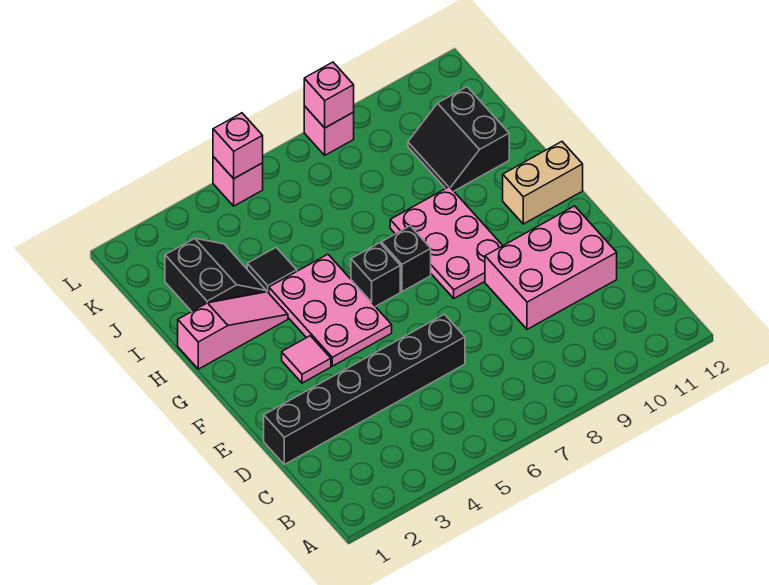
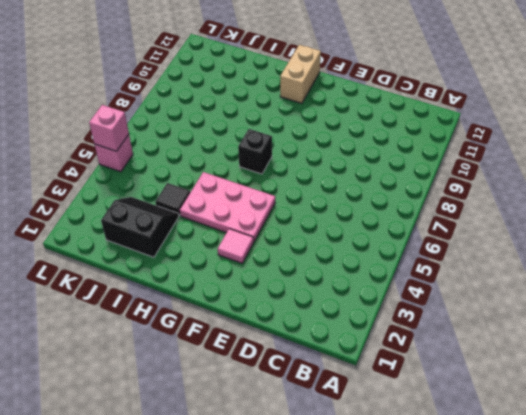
none -> black 1x6 brick [264,314,465,465]
none -> pink 2x3 brick [485,206,617,329]
none -> pink 2x3 plate [390,187,503,298]

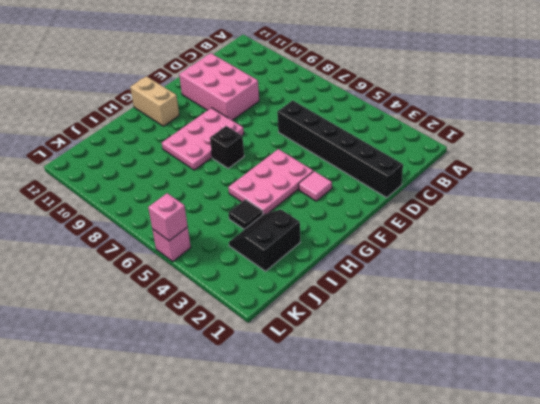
none -> black 1x1 brick [351,243,400,307]
none -> pink 1x3 slope [178,292,288,369]
none -> black 2x2 slope [408,87,509,191]

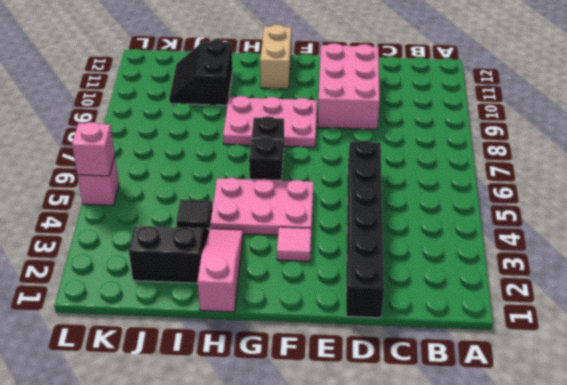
black 2x2 slope [169,40,233,105] -> black 2x2 slope turned to [408,87,509,191]
none -> pink 1x1 brick [304,106,354,155]
none -> pink 1x1 brick [304,62,354,128]

